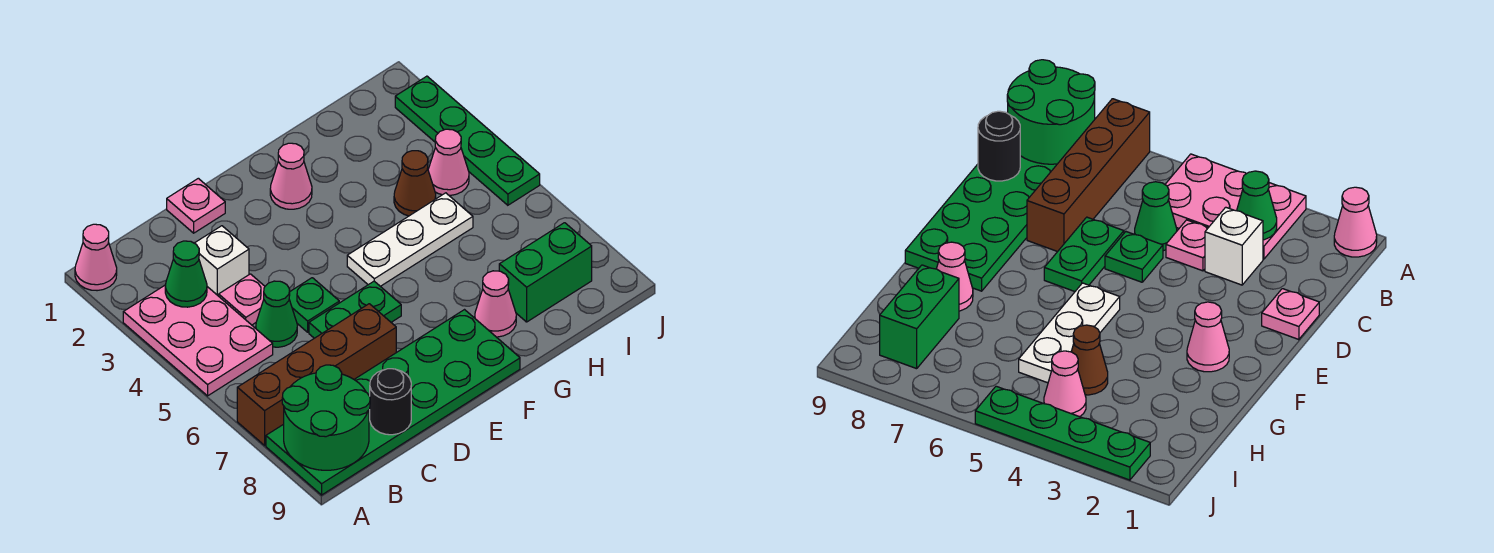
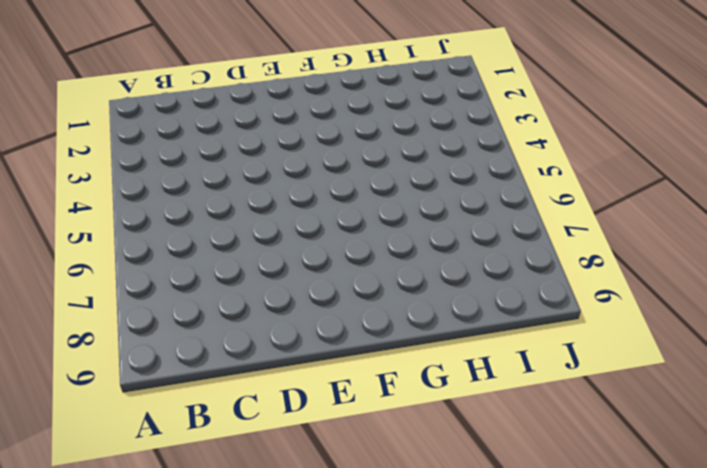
none -> pink 1x1 cone [75,224,117,291]
none -> pink 2x3 plate [123,285,273,396]
none -> brown 1x4 brick [237,304,396,445]

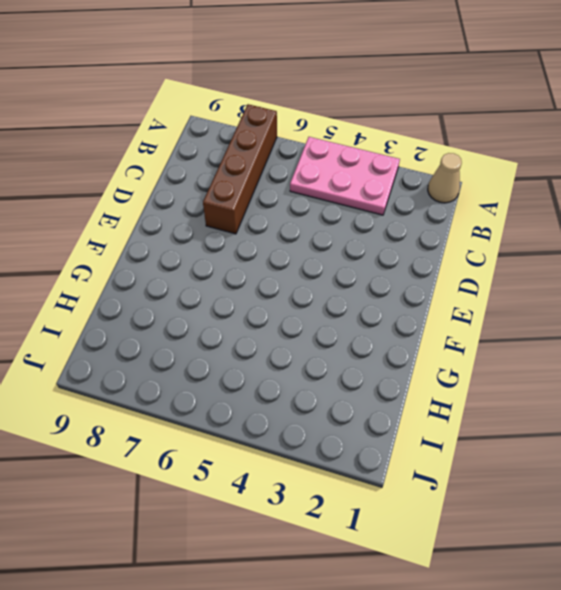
tan 1x1 cone [428,153,462,203] -> pink 1x1 cone [75,224,117,291]
none -> green 2x6 plate [266,310,520,495]
none -> white 1x1 brick [195,226,249,296]
none -> pink 1x1 plate [219,274,265,325]

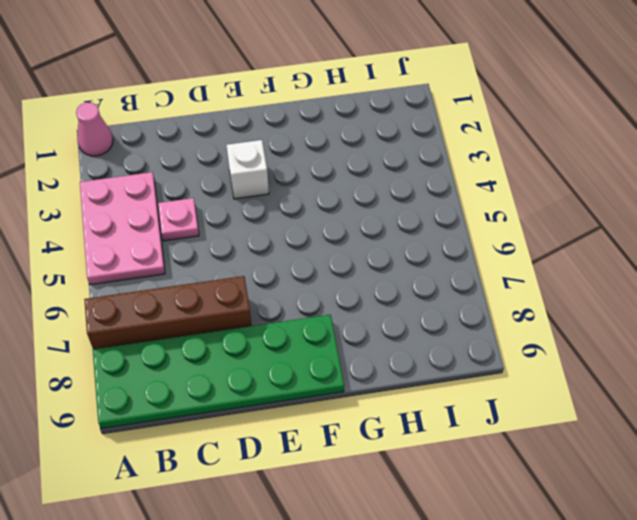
white 1x1 brick [227,140,269,199] -> white 1x1 brick moved to [195,226,249,296]
none -> green 1x1 cone [256,281,297,347]
none -> pink 1x1 plate [167,178,225,233]
none -> green 1x1 plate [289,278,339,332]

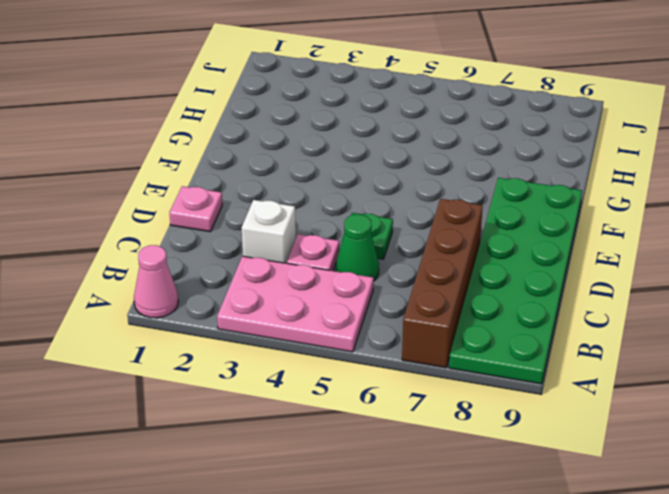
none -> green 1x2 plate [309,281,401,338]
none -> pink 1x1 cone [270,143,312,209]
none -> white 1x3 plate [347,193,473,286]

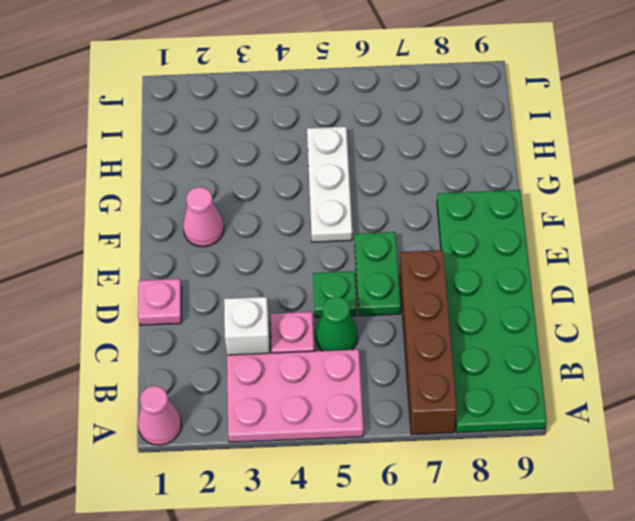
none -> pink 1x1 cone [475,271,516,337]
none -> brown 1x1 cone [394,151,436,216]
none -> green 1x2 brick [499,223,592,322]

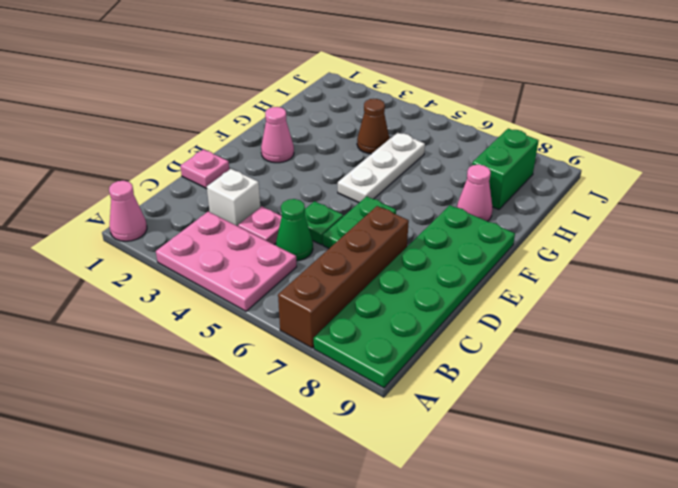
none -> pink 1x1 cone [428,129,469,196]
none -> green 1x4 plate [395,76,540,205]
none -> green 2x2 round brick [282,365,370,470]

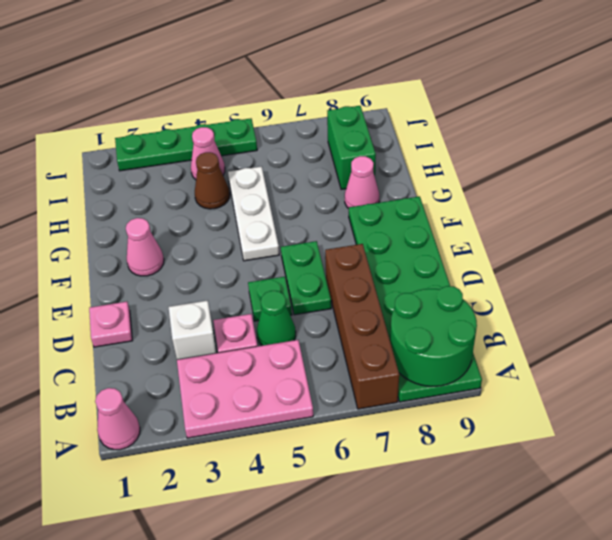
none -> green 1x1 cone [165,241,207,307]
none -> black 1x1 round brick [370,369,411,435]

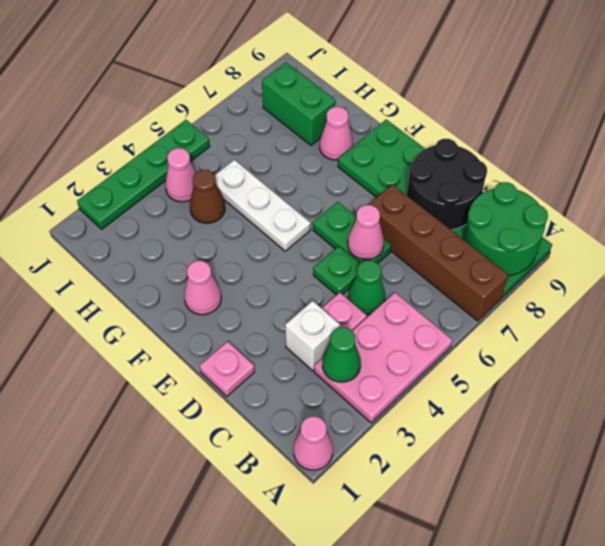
black 2x2 round brick [407,139,487,230] -> black 1x1 round brick [370,369,411,435]
pink 1x1 cone [348,205,384,260] -> none

